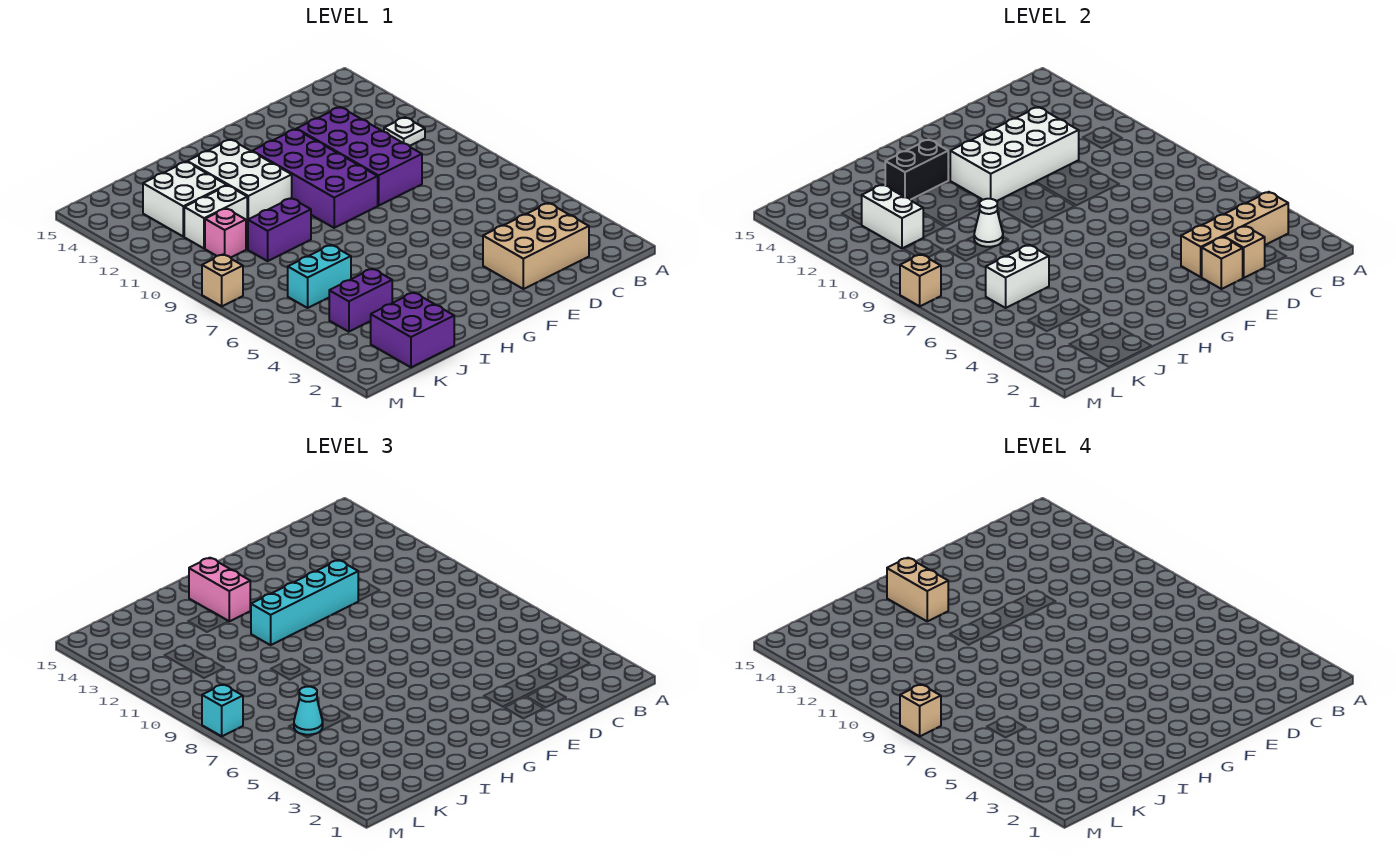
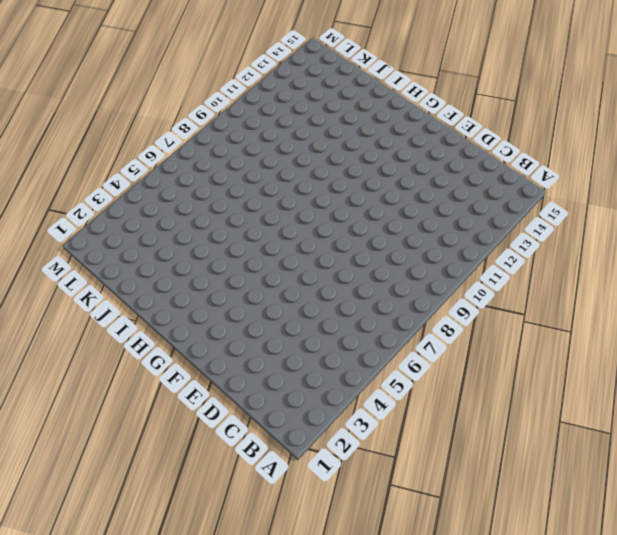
none -> white 1x1 plate [384,117,425,146]
none -> tan 2x3 brick [483,203,589,289]
none -> purple 2x4 brick [297,107,422,206]

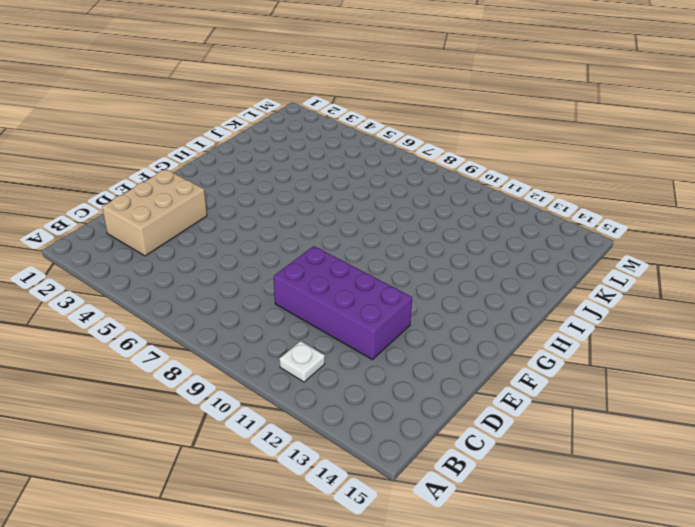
none -> purple 2x4 brick [252,129,378,228]
none -> white 2x3 brick [187,139,292,226]
none -> purple 1x2 brick [248,198,311,261]

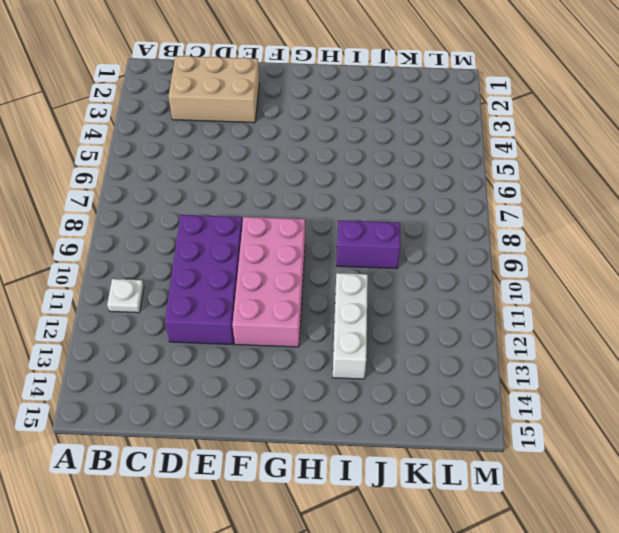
pink 2x4 brick [232,217,305,347] -> purple 2x4 brick [252,129,378,228]
white 1x3 brick [333,273,368,379] -> white 2x3 brick [187,139,292,226]
none -> purple 2x2 brick [371,292,454,367]
none -> purple 1x2 brick [329,269,392,332]
none -> cyan 1x2 brick [288,245,351,308]

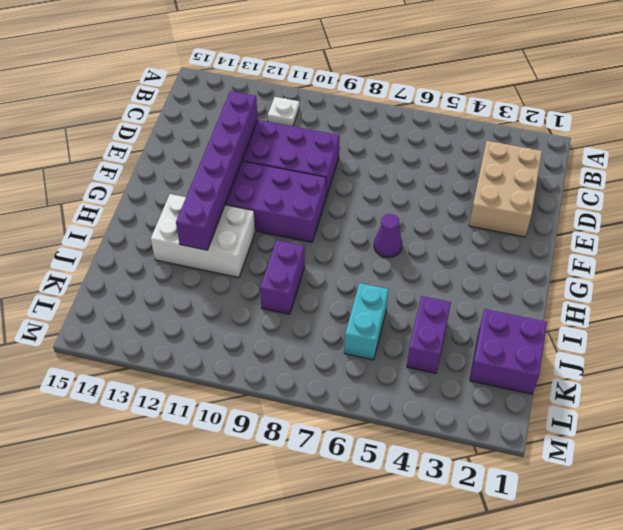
purple 1x6 brick [176,91,258,250] -> white 2x4 brick [950,107,1079,201]
purple 1x1 cone [374,214,402,258] -> none
none -> white 1x2 brick [184,185,247,248]
none -> white 2x2 brick [143,162,227,237]
none -> pink 1x1 brick [205,208,246,258]

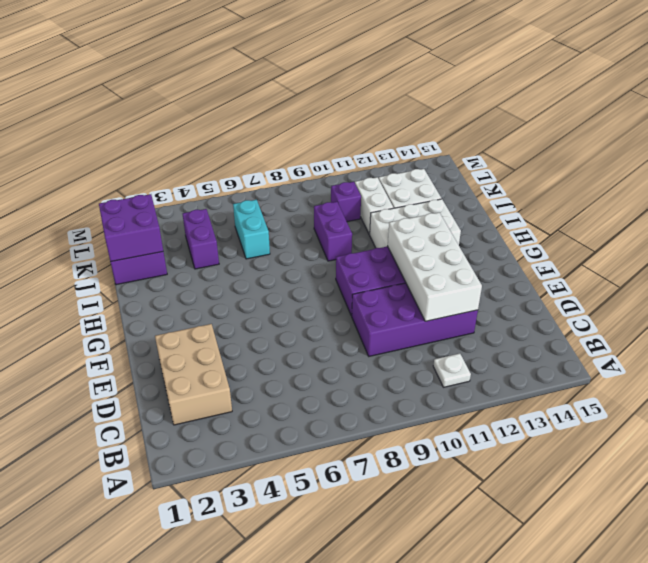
purple 2x2 brick [99,194,163,262] -> none
purple 1x1 brick [331,182,361,221] -> pink 1x1 brick [205,208,246,258]
none -> tan 1x1 brick [202,254,243,306]
none -> tan 1x4 brick [1181,192,1288,277]
none -> tan 1x1 brick [1224,226,1265,278]

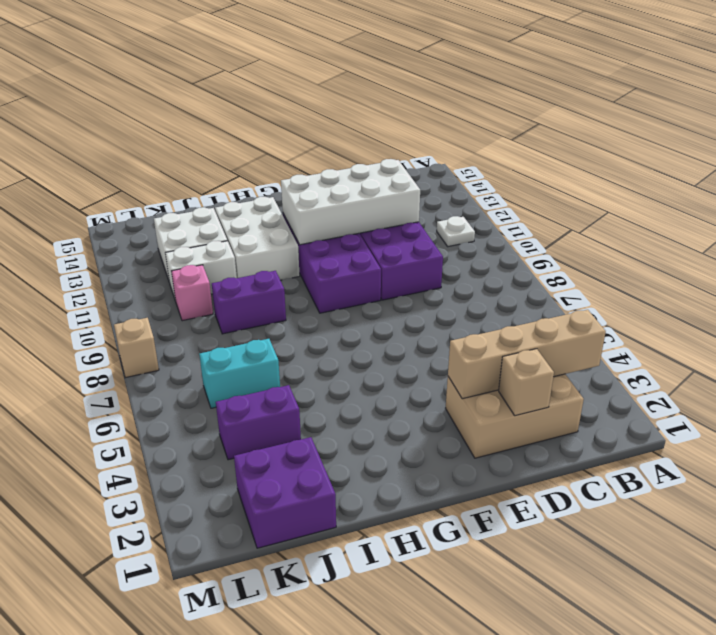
none -> tan 1x1 brick [1202,237,1243,289]
none -> black 1x2 brick [885,139,948,200]
none -> white 1x1 cone [974,199,1003,247]

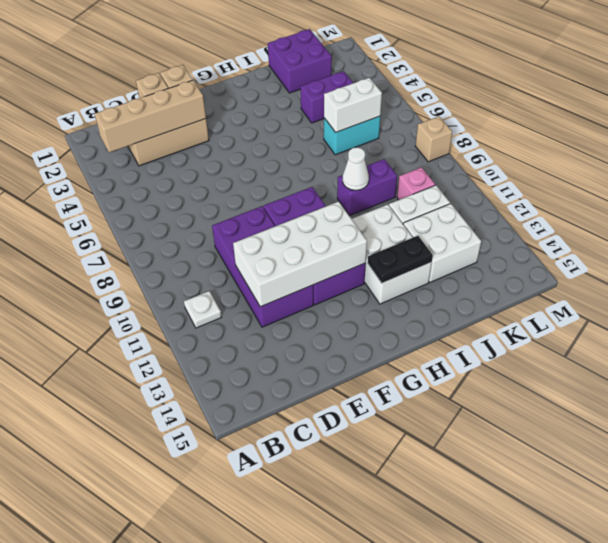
black 1x2 plate [368,236,433,283] -> black 1x2 brick [885,139,948,200]
none -> white 1x2 brick [862,185,923,248]
none -> tan 1x1 brick [900,254,941,306]
none -> cyan 1x4 brick [251,560,358,645]

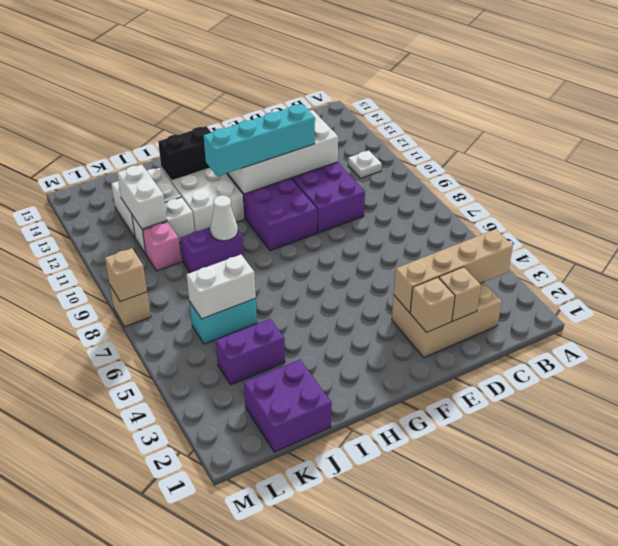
none -> pink 1x2 brick [189,558,250,621]
none -> cyan 1x1 cone [294,687,323,735]
none -> cyan 1x1 brick [202,684,243,736]

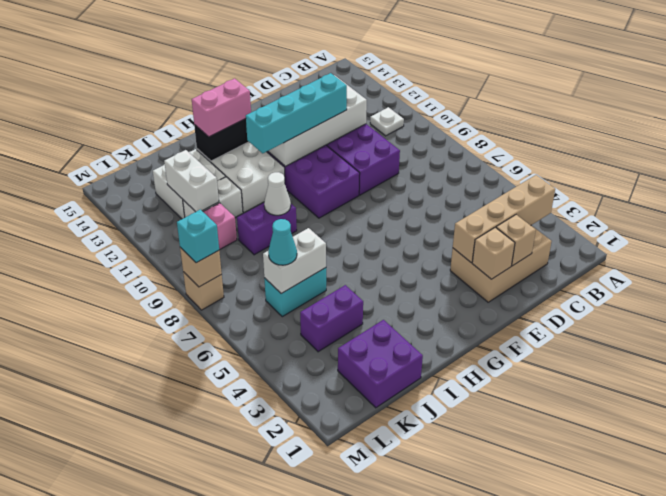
pink 1x2 brick [192,78,251,137] -> pink 1x2 brick turned to [189,558,250,621]
none -> tan 1x2 brick [887,558,948,621]
none -> tan 1x1 brick [900,684,941,736]

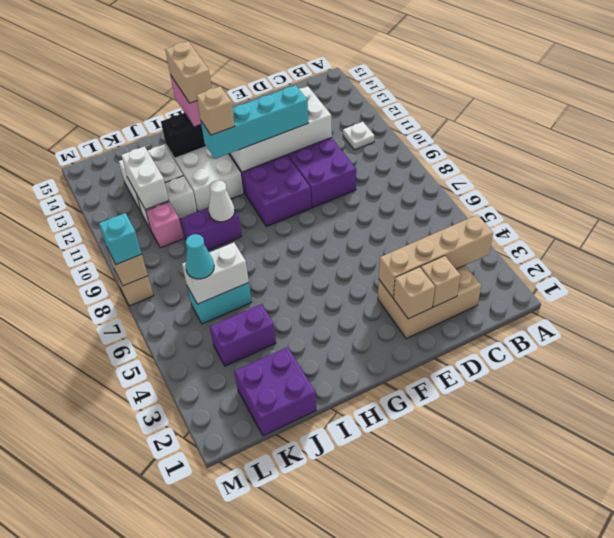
tan 1x1 brick [196,86,235,135] -> tan 1x1 brick moved to [900,684,941,736]

